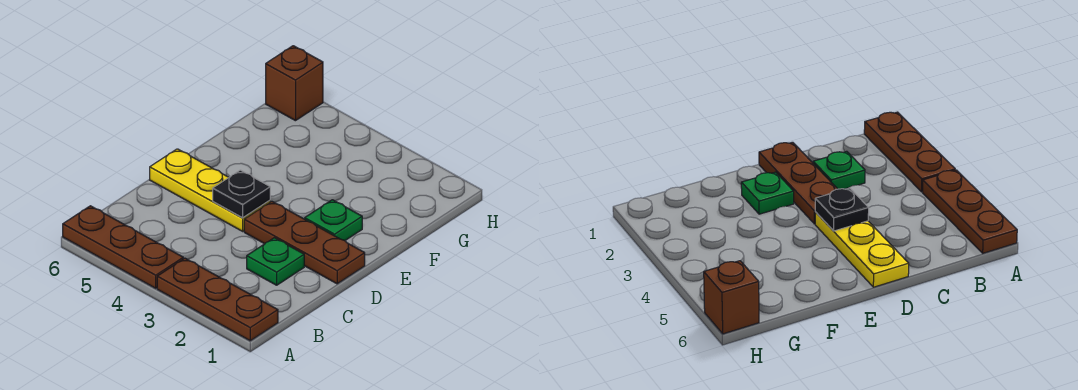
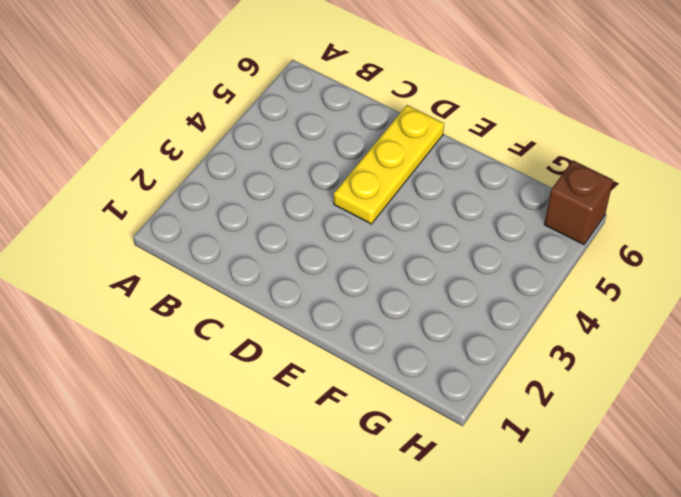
none -> brown 1x3 plate [157,258,278,341]
none -> brown 1x3 plate [63,206,183,288]

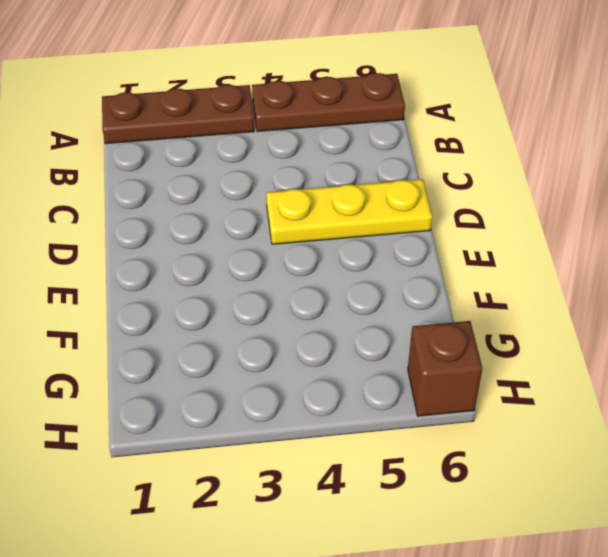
none -> green 1x1 plate [247,238,304,285]
none -> brown 1x3 plate [244,201,365,284]

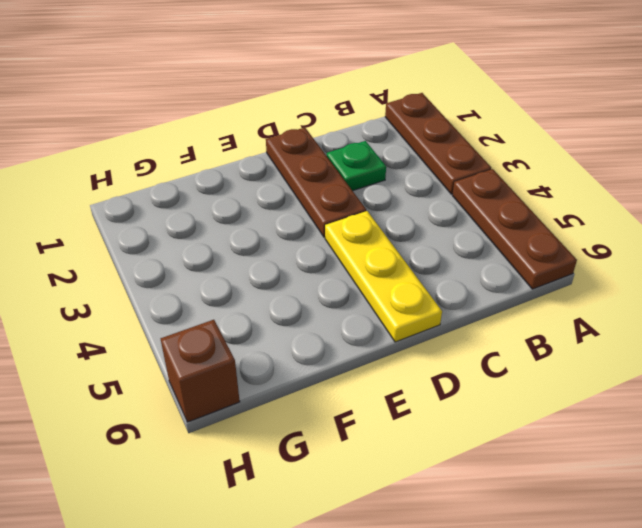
none -> green 1x1 plate [305,200,362,240]
none -> black 1x1 plate [213,170,270,218]

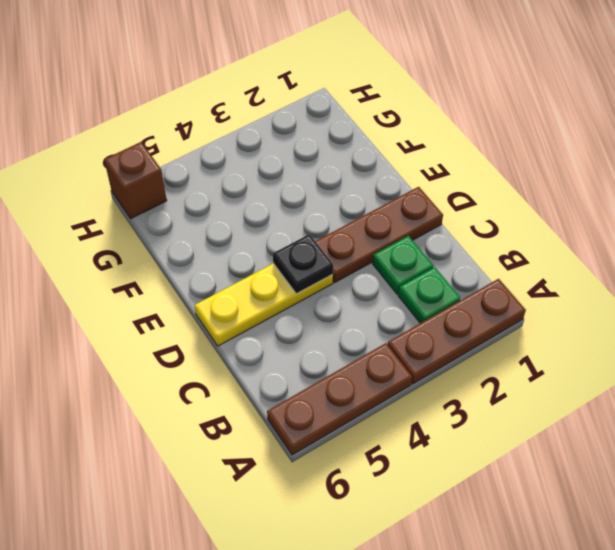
green 1x1 plate [398,267,461,323] -> green 1x1 plate moved to [305,200,362,240]

